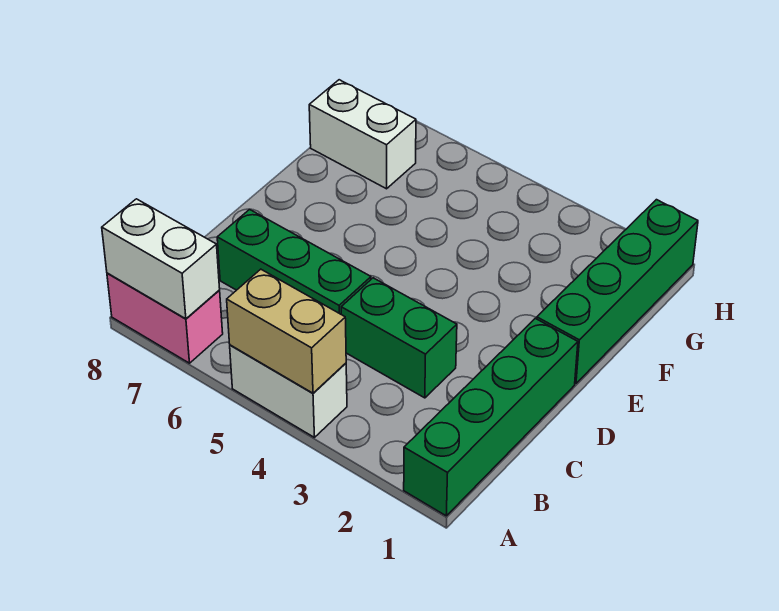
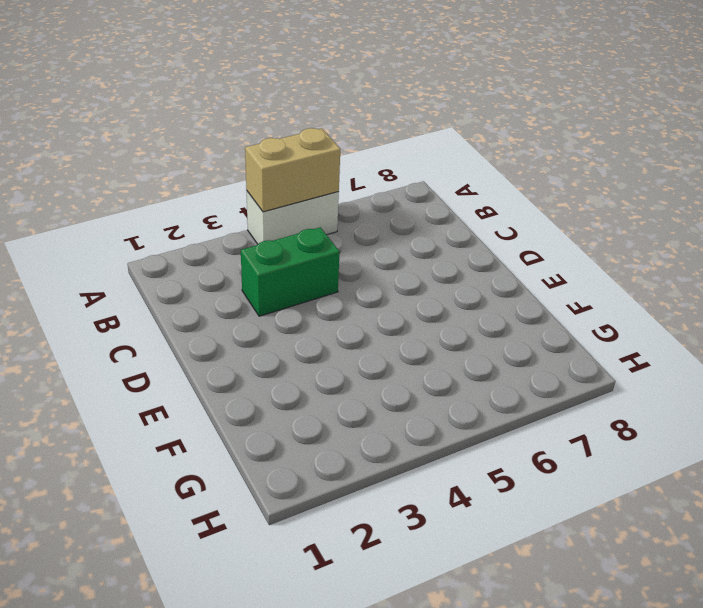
none -> green 1x4 brick [404,318,578,516]
none -> pink 1x2 brick [107,273,223,363]

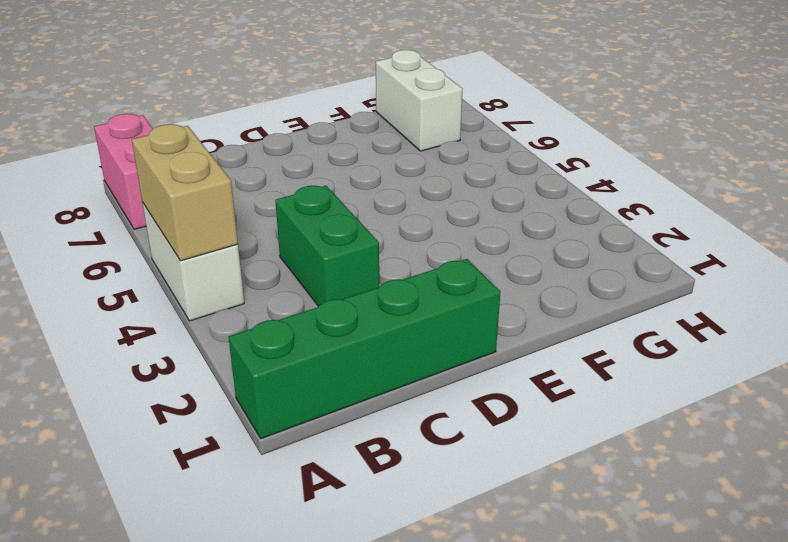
none -> green 1x3 brick [217,209,371,314]
none -> green 1x4 brick [537,200,698,384]

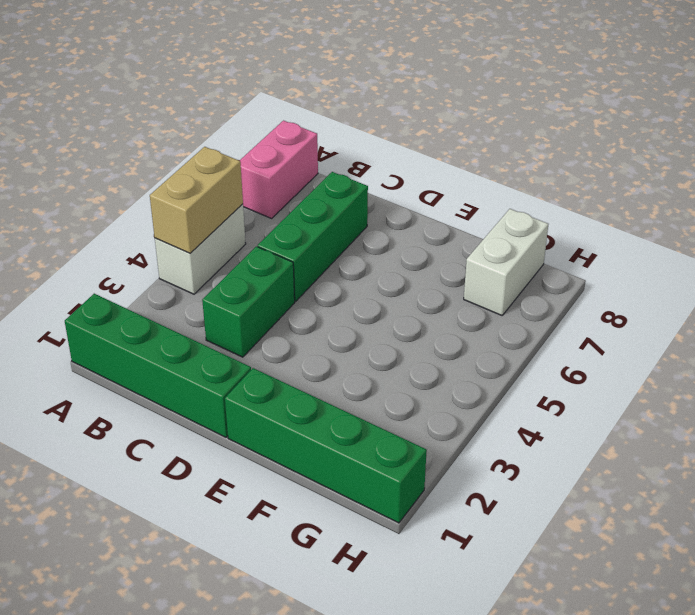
none -> white 1x2 brick [102,199,220,319]

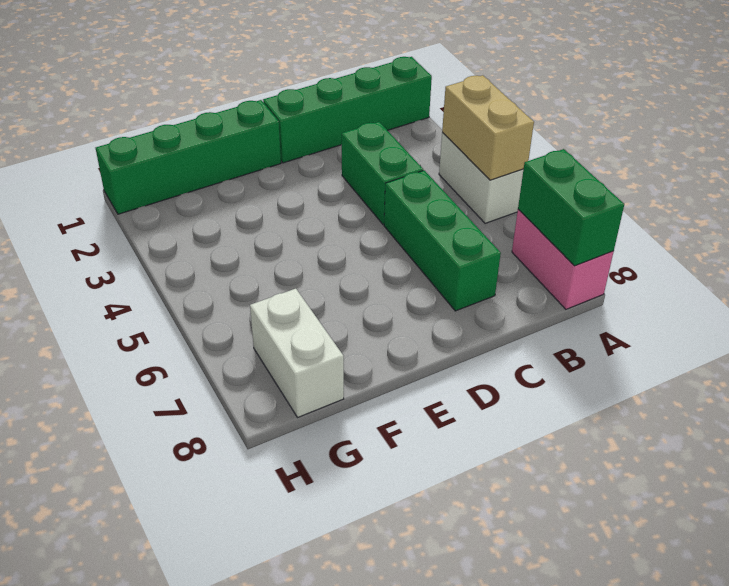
green 1x2 brick [518,149,624,266] -> white 1x2 brick [102,199,220,319]

